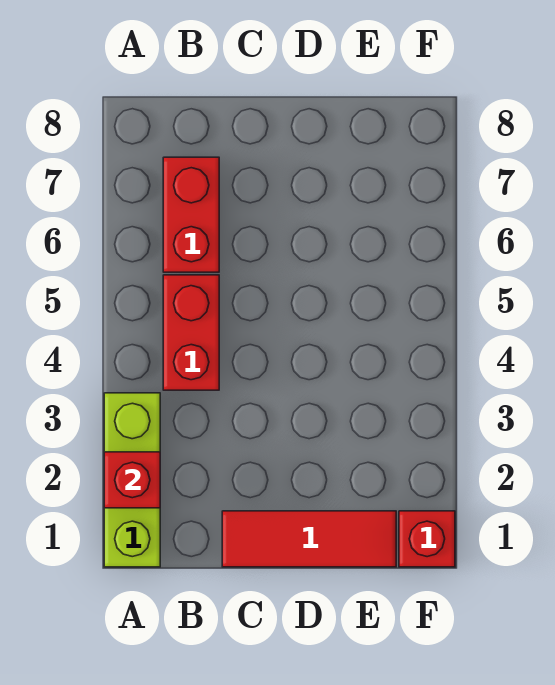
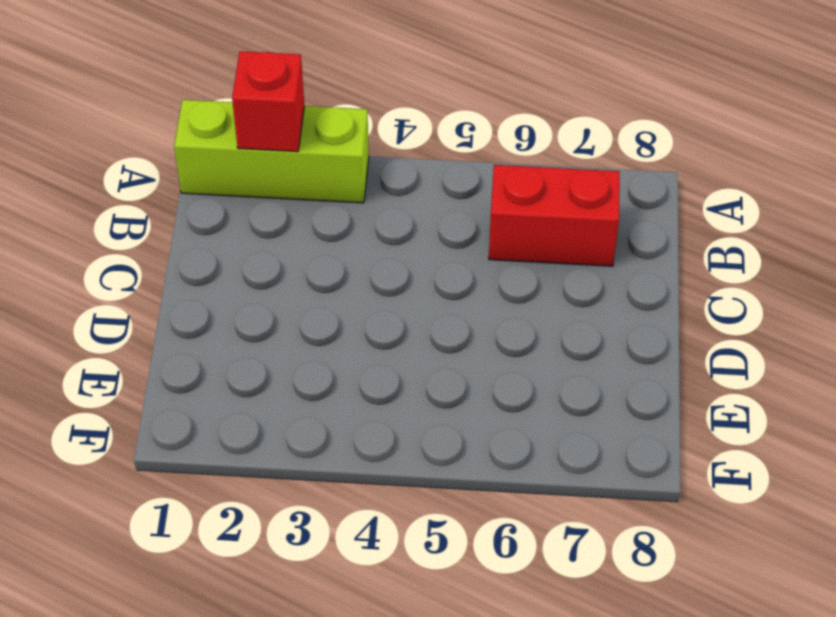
none -> red 1x2 brick [163,275,219,390]
none -> red 1x3 tile [222,511,396,567]

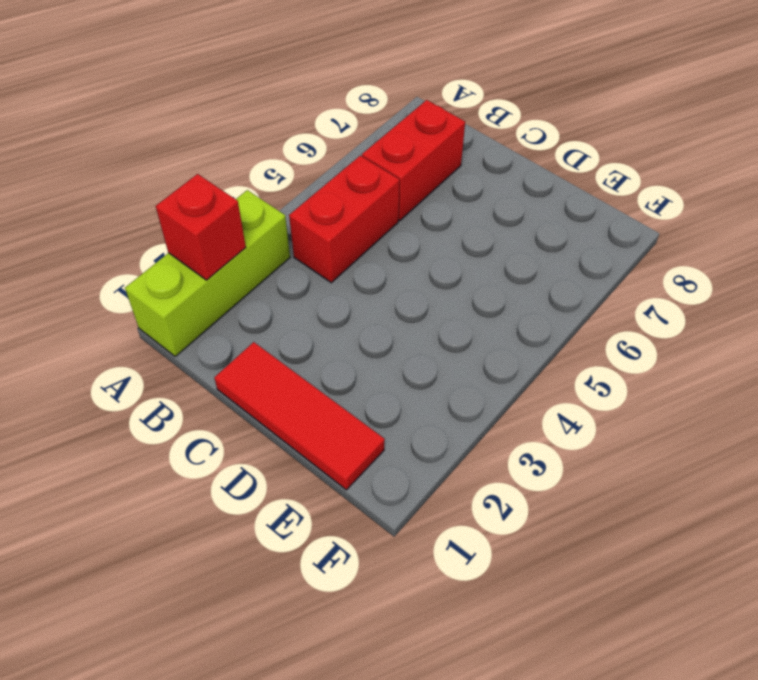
none -> red 1x1 brick [399,511,455,567]

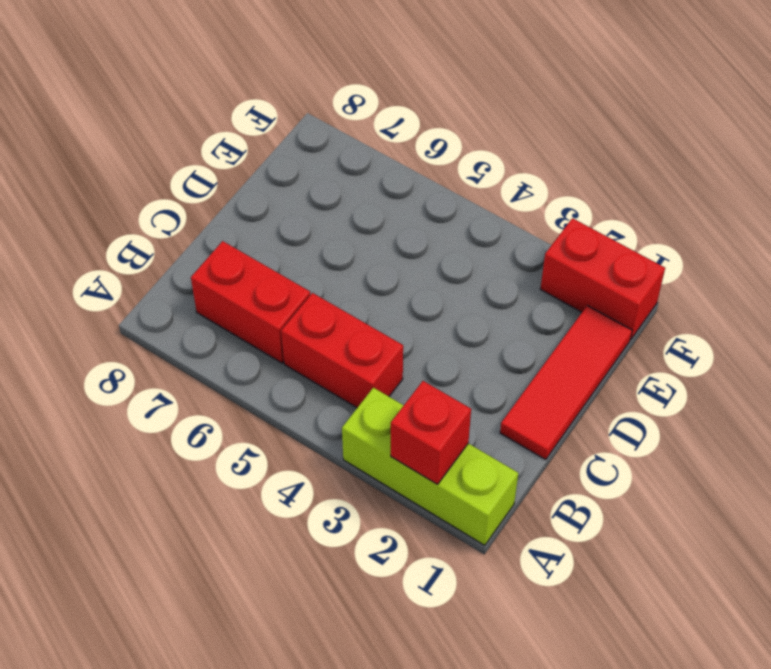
red 1x2 brick [540,218,665,339] -> red 1x1 brick [399,511,455,567]

